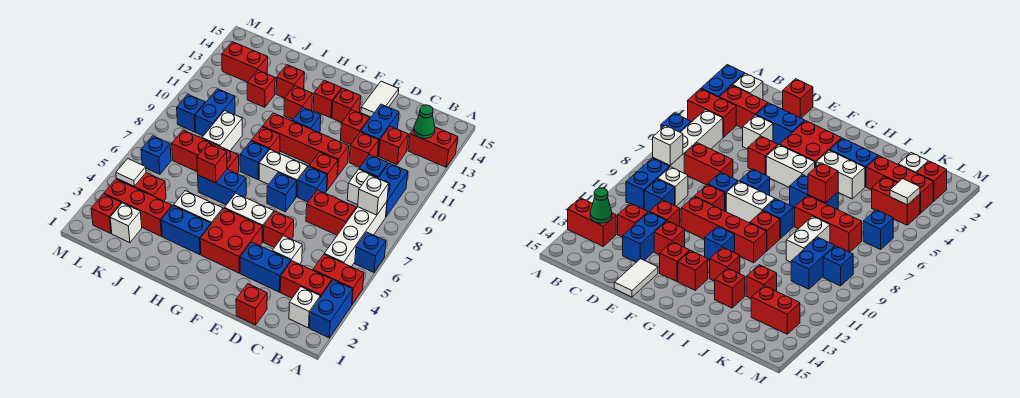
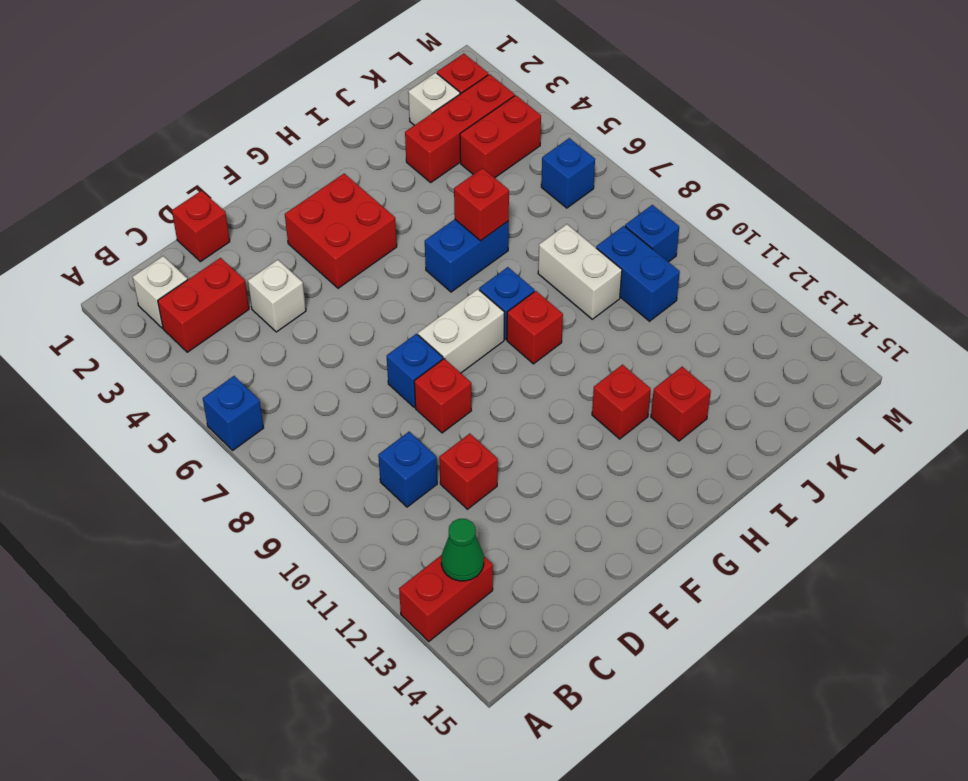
none -> blue 1x2 brick [310,280,353,338]
none -> red 1x2 brick [313,255,364,304]
none -> white 1x4 brick [324,202,387,267]
none -> blue 1x2 brick [378,163,408,217]

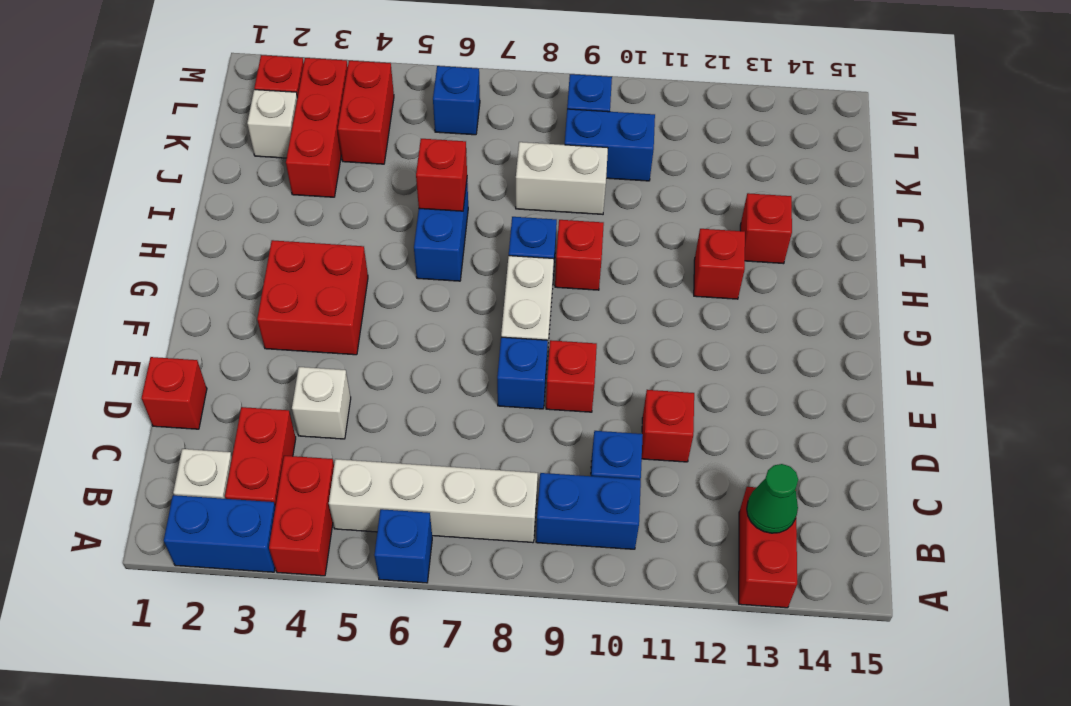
none -> red 1x2 brick [306,190,356,235]
none -> white 1x1 brick [347,169,377,205]
none -> red 1x1 brick [379,126,409,165]
none -> blue 1x2 brick [240,242,291,292]

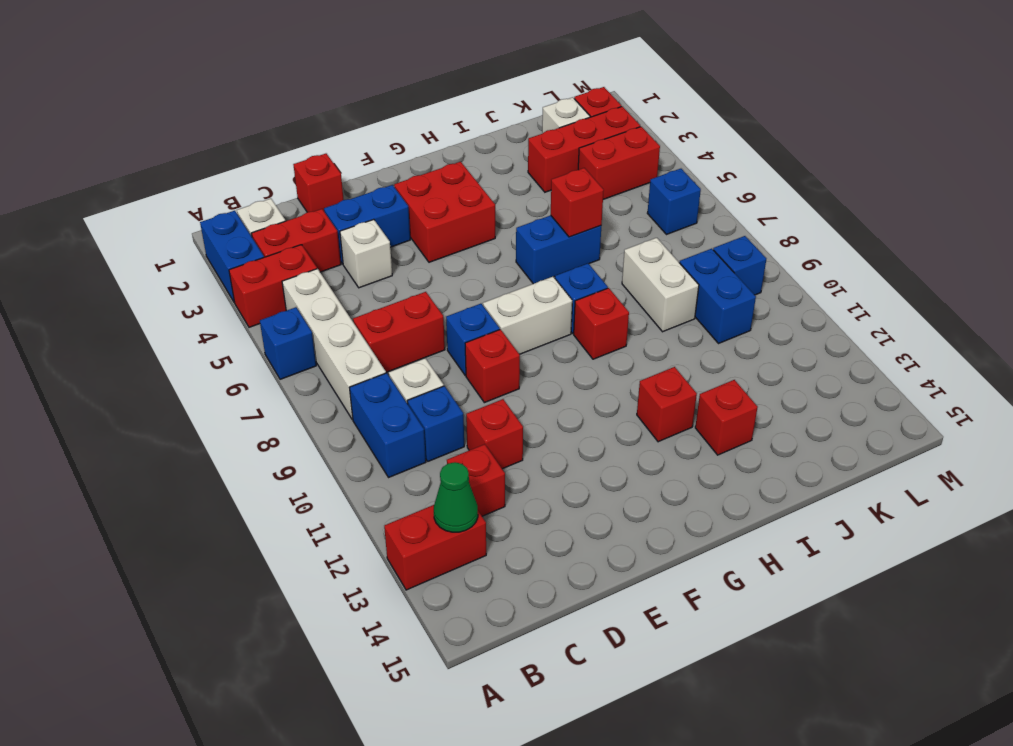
none -> blue 1x2 brick [361,104,399,156]
none -> red 1x1 brick [264,211,294,247]
none -> red 1x4 brick [263,113,349,176]
none -> red 1x1 brick [340,110,370,145]

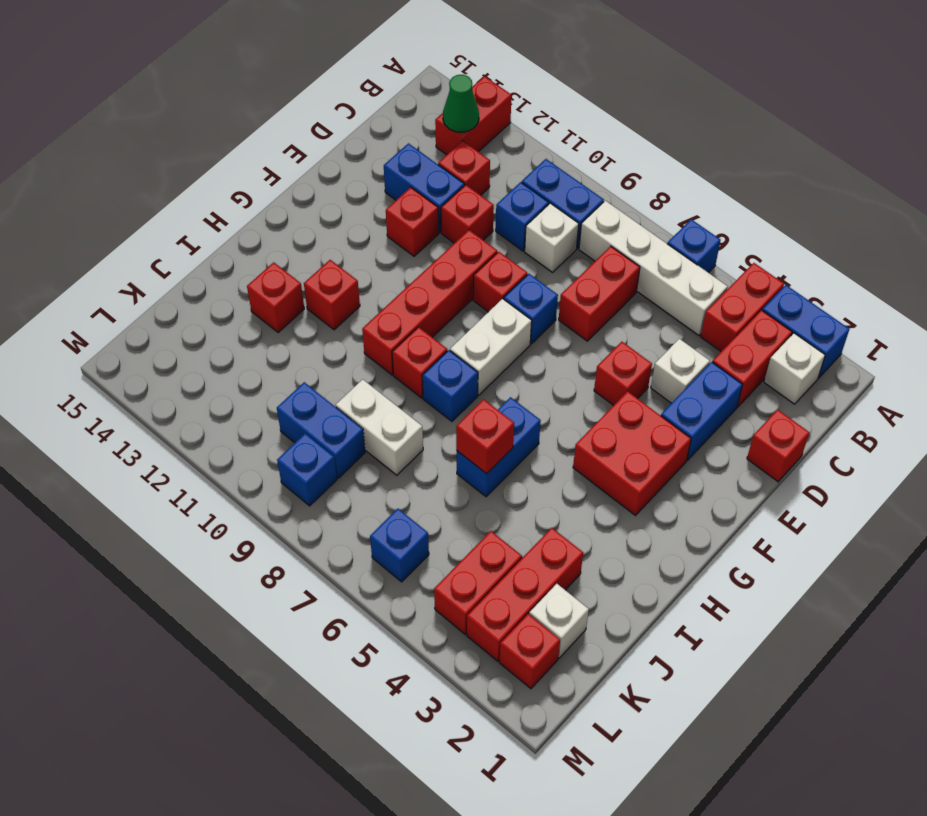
none -> white 1x2 tile [361,81,399,117]
none -> white 1x2 brick [224,193,274,242]
none -> blue 1x1 brick [267,173,297,212]
none -> red 1x1 brick [332,88,361,122]

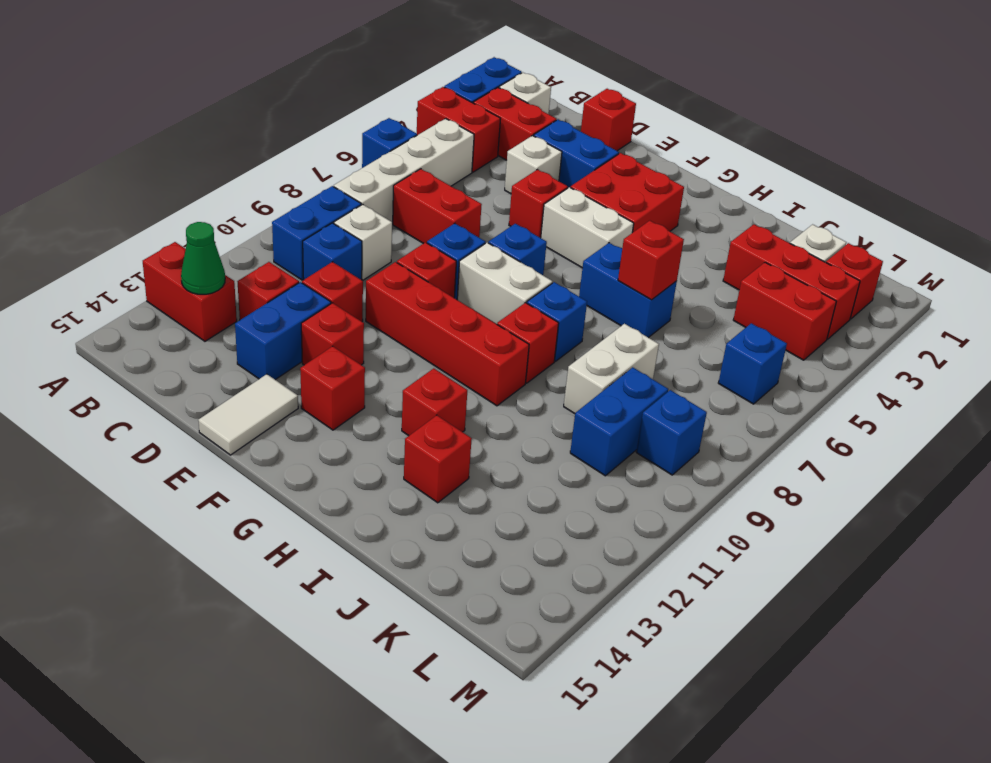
none -> blue 1x1 brick [293,108,321,133]
none -> red 1x1 brick [313,80,342,118]
none -> blue 1x2 brick [161,206,211,255]
none -> white 1x2 brick [174,191,223,224]

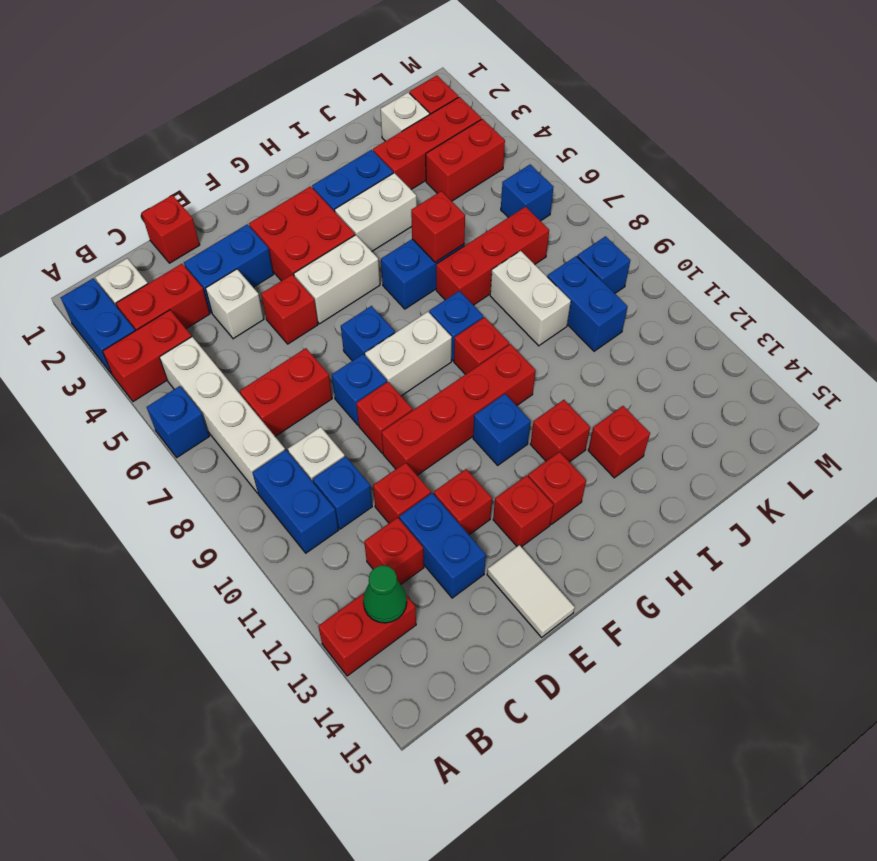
none -> red 1x1 brick [247,70,275,107]
none -> red 1x2 brick [222,42,268,82]
none -> white 1x1 brick [358,175,389,215]
none -> white 1x1 tile [116,159,146,186]

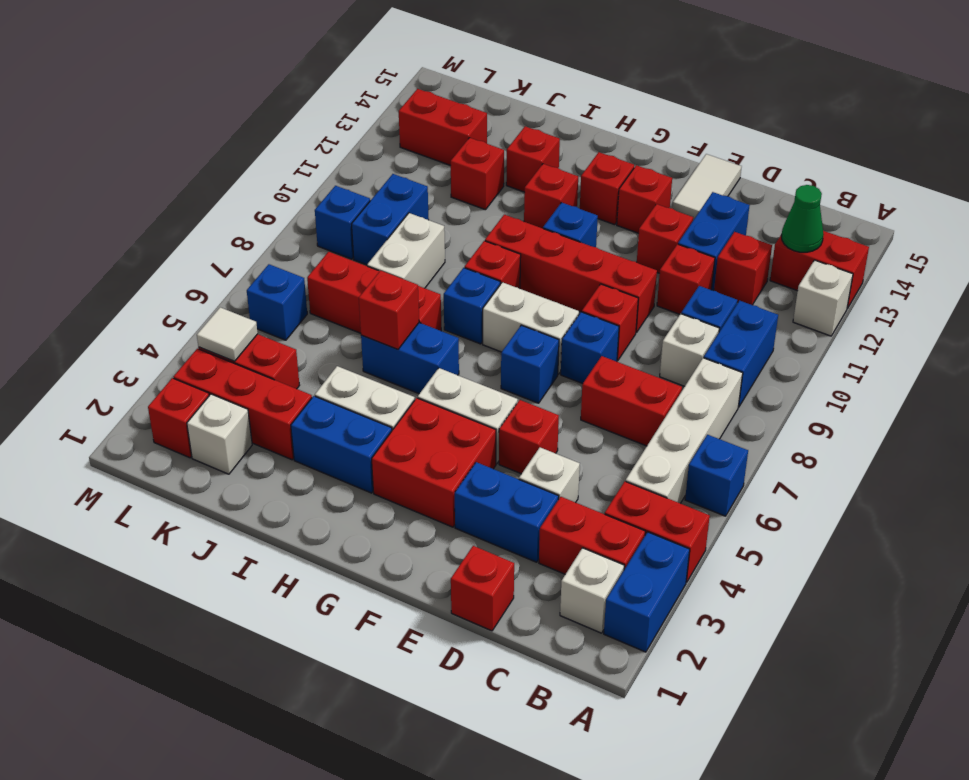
white 1x1 brick [793,260,853,336] -> white 1x1 brick moved to [358,175,389,215]

